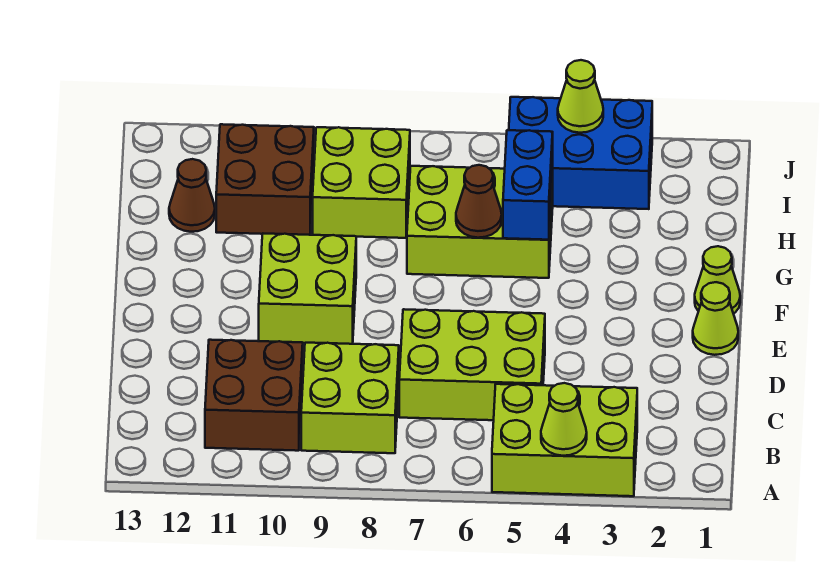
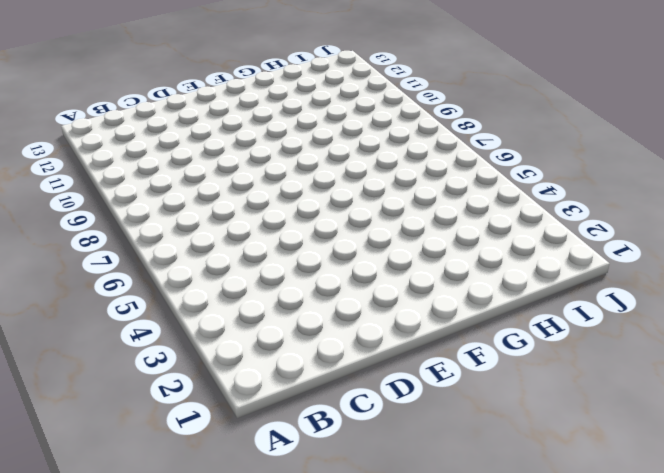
none -> lime 2x3 brick [492,384,637,496]
none -> lime 2x2 brick [301,343,399,453]
none -> brown 2x2 brick [205,340,303,451]

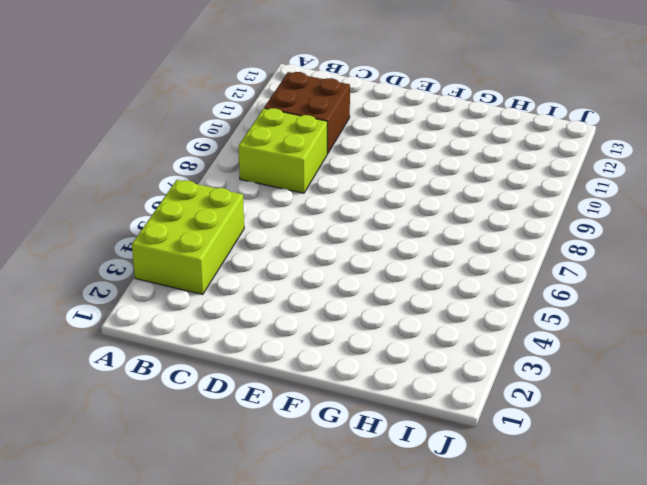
none -> lime 2x3 brick [399,309,545,420]
none -> lime 1x1 cone [693,282,738,355]
none -> lime 2x2 brick [259,234,356,344]

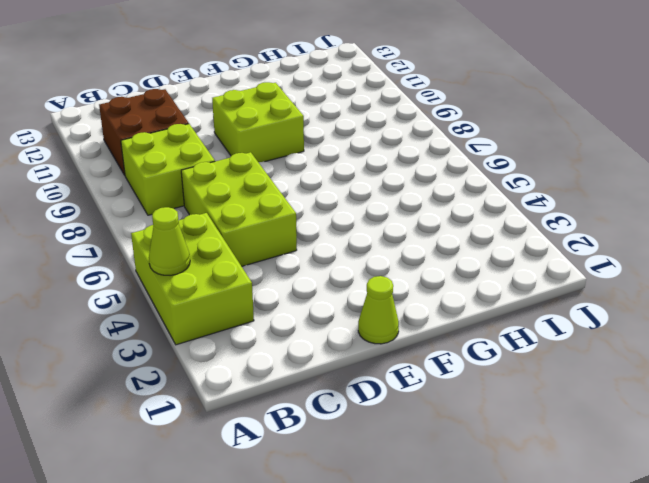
none -> lime 1x1 cone [695,246,740,314]
none -> lime 2x3 brick [407,166,553,278]
none -> lime 2x2 brick [313,127,410,238]

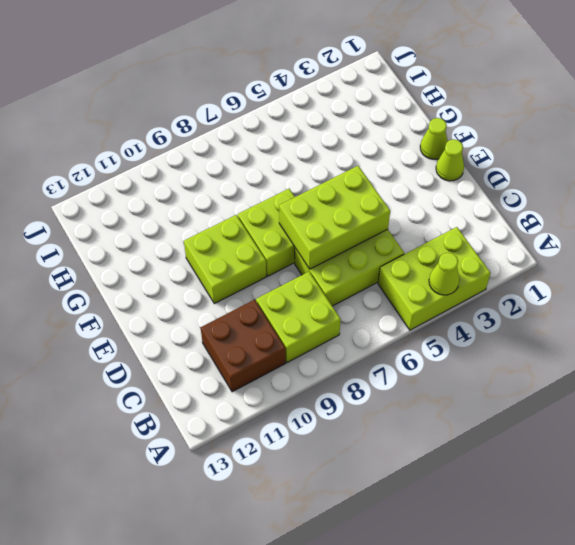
lime 2x3 brick [279,166,390,269] -> lime 2x3 brick moved to [407,166,553,278]
lime 2x2 brick [238,189,295,276] -> lime 2x2 brick moved to [313,127,410,238]
none -> brown 2x2 brick [216,124,314,235]
none -> brown 1x1 cone [169,159,215,232]
none -> blue 2x3 brick [509,97,652,209]

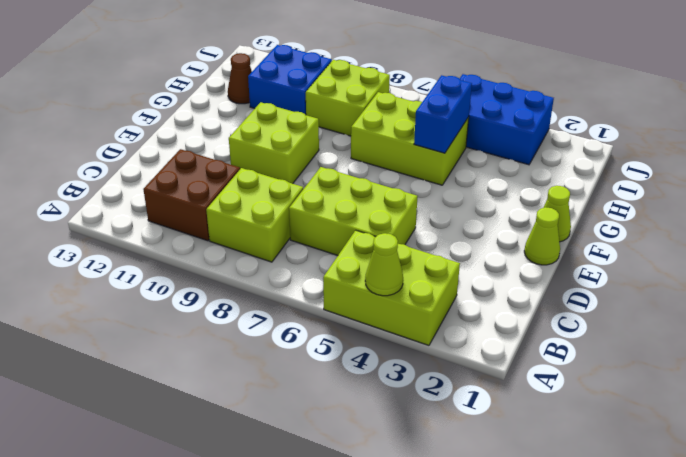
blue 2x2 brick [248,45,332,115] -> brown 2x2 brick [216,124,314,235]
none -> brown 1x1 cone [456,165,502,238]
none -> lime 1x1 cone [558,60,603,133]

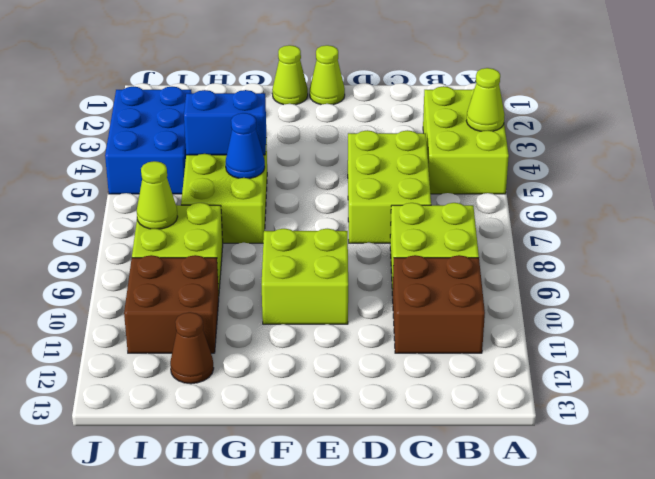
blue 1x1 cone [226,113,265,179] -> brown 1x1 cone [456,165,502,238]
lime 1x1 cone [137,161,178,229] -> lime 1x1 cone moved to [558,60,603,133]

